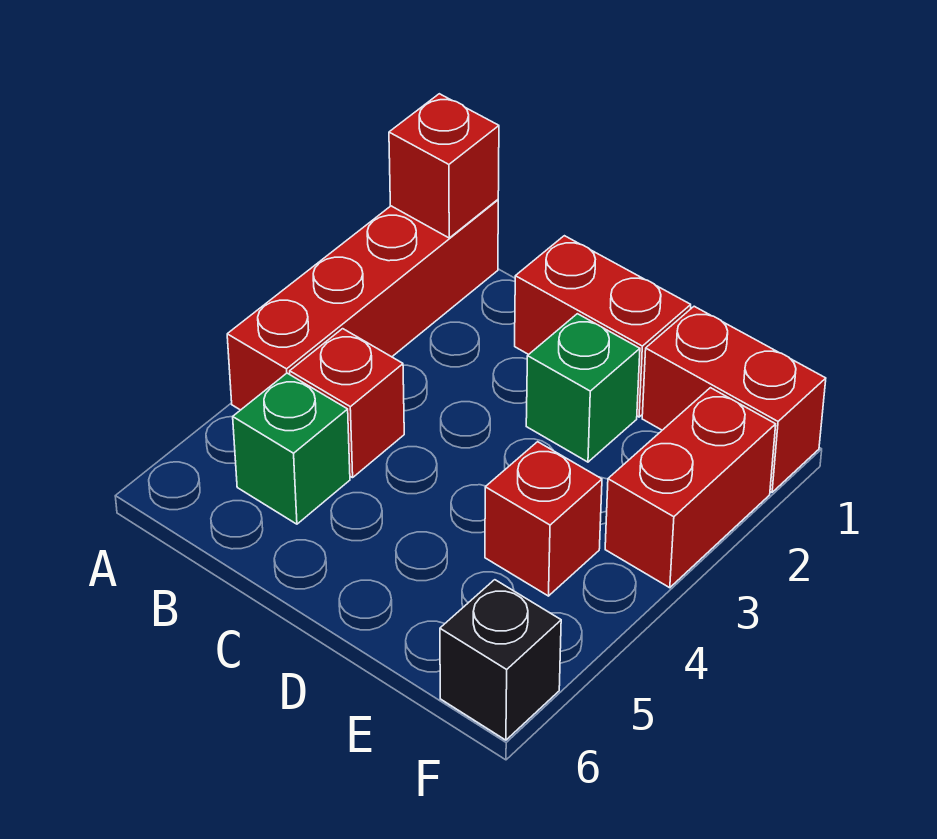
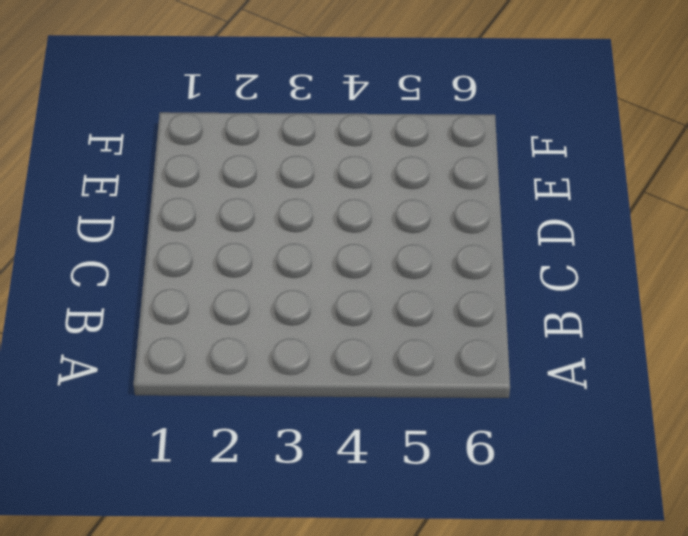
none -> red 1x4 brick [227,200,498,410]
none -> red 1x1 brick [290,329,404,478]

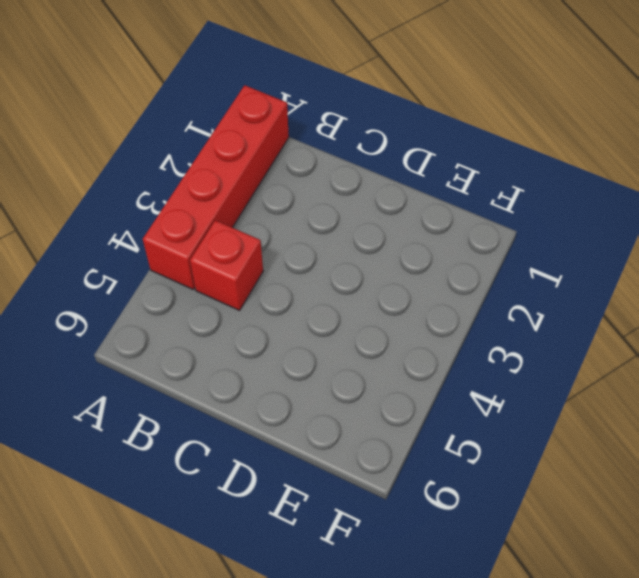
none -> green 1x1 brick [233,373,350,524]
none -> red 1x2 brick [515,236,691,417]

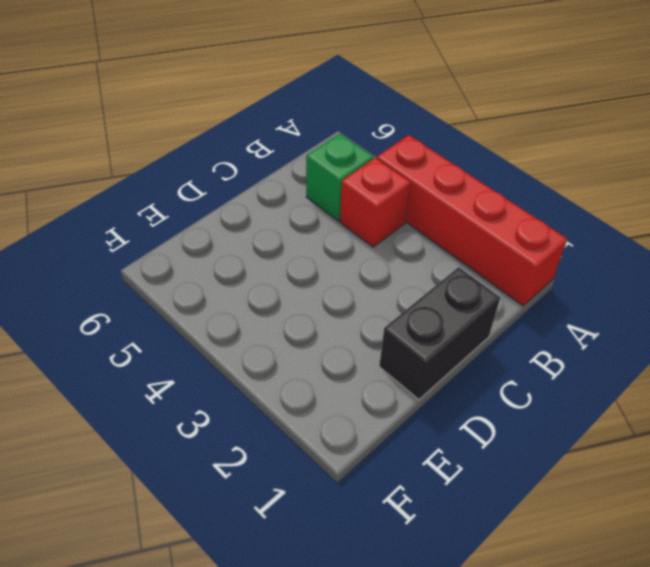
black 1x2 brick [379,267,500,400] -> red 1x2 brick [515,236,691,417]
none -> green 1x1 brick [526,314,640,462]
none -> red 1x2 brick [642,306,826,492]

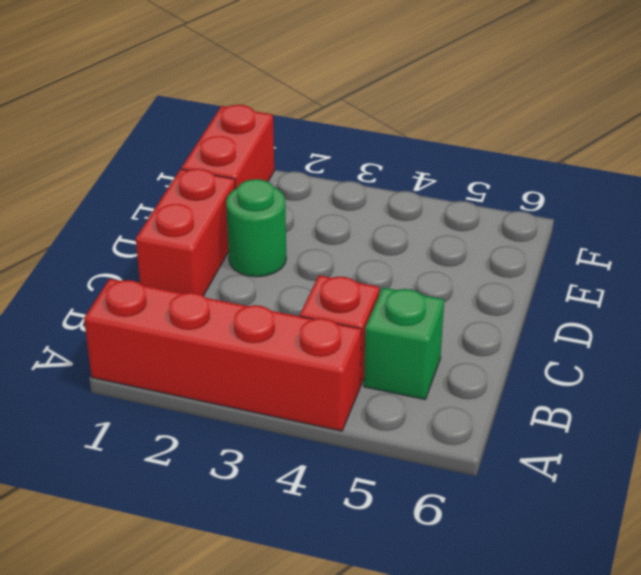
green 1x1 round brick [226,179,286,277] -> green 1x1 brick [526,314,640,462]
none -> red 1x1 brick [485,442,602,596]
none -> red 1x2 brick [605,388,776,588]

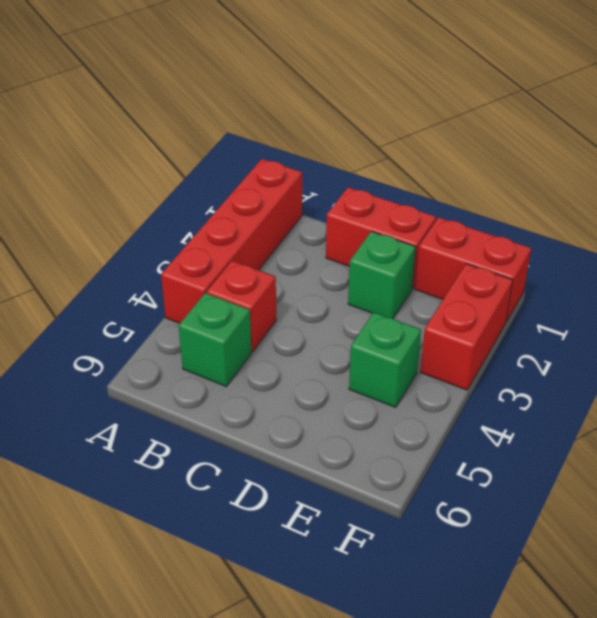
green 1x1 brick [349,312,421,407] -> red 1x1 brick [485,442,602,596]
none -> black 1x1 brick [440,580,561,740]
none -> red 1x1 brick [389,94,499,238]

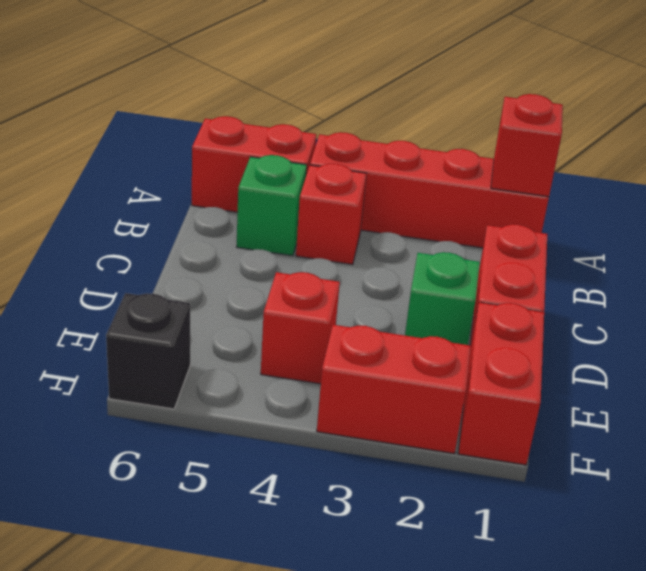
red 1x2 brick [192,116,316,212] -> none

